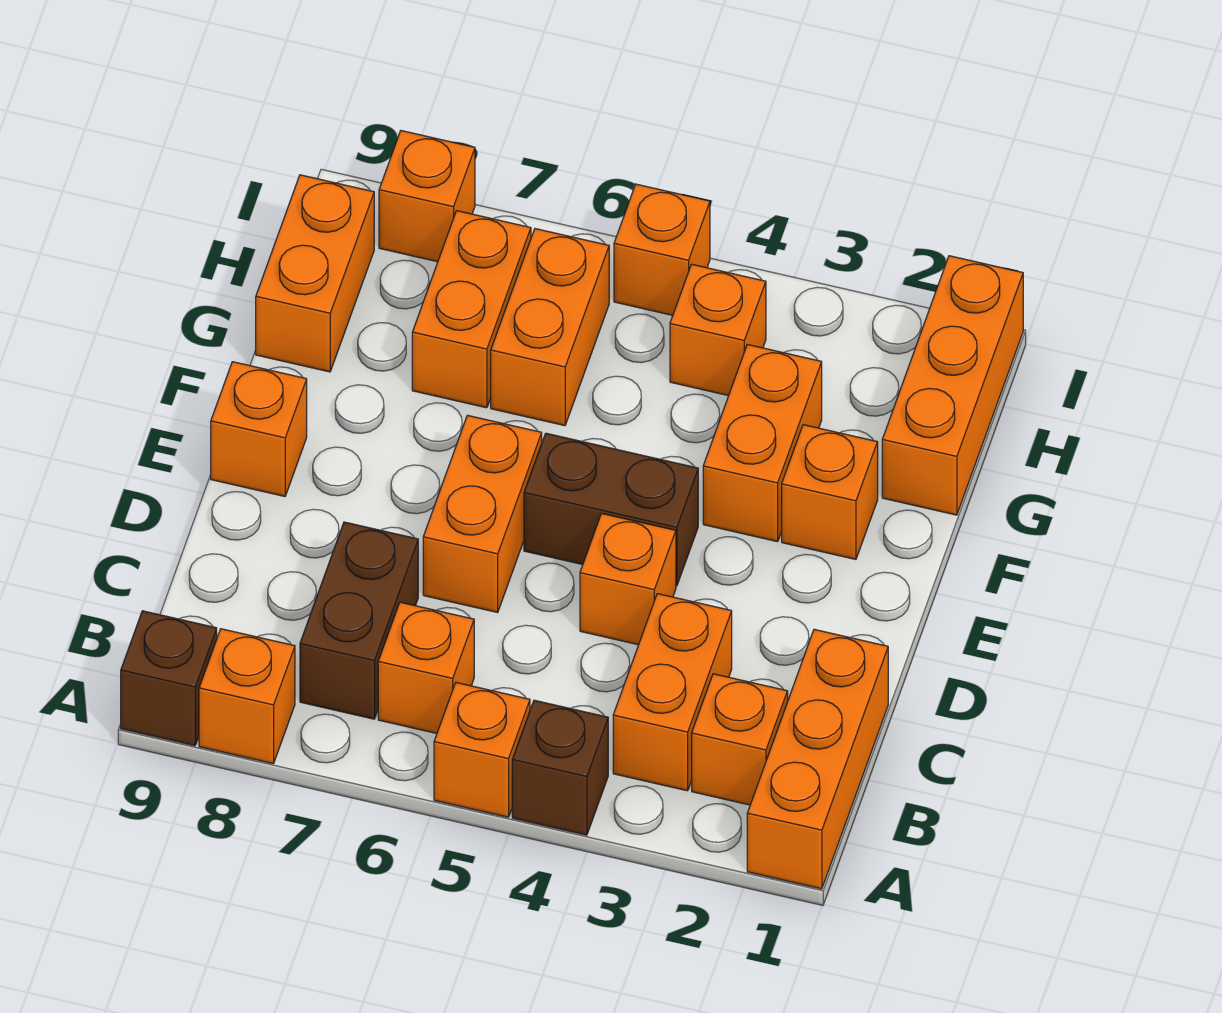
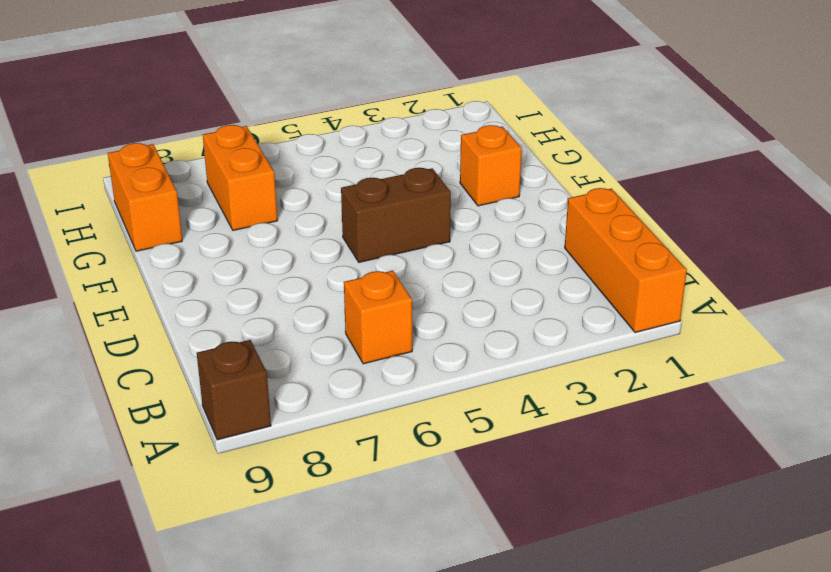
none -> brown 1x1 brick [512,700,608,835]
none -> orange 1x1 brick [434,683,530,817]
none -> orange 1x1 brick [199,629,295,764]

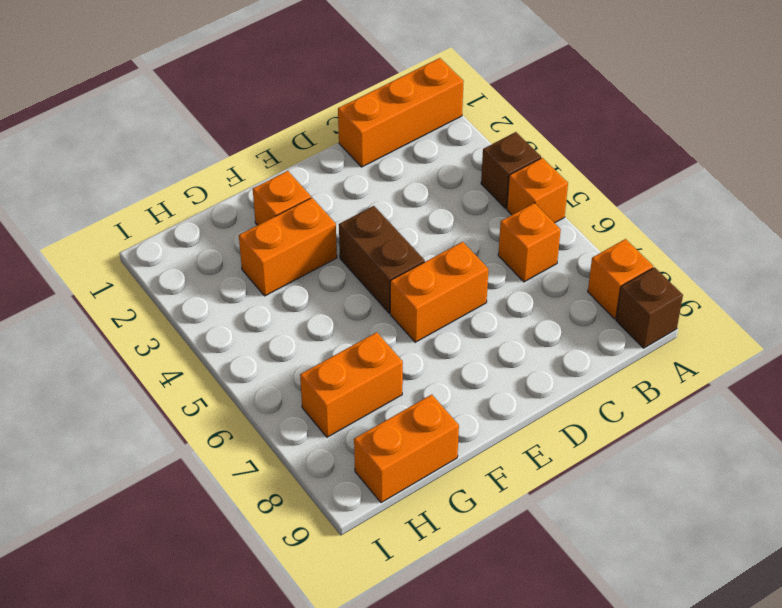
none -> orange 1x1 brick [692,674,788,805]
none -> orange 1x2 brick [613,594,732,791]
none -> brown 1x2 brick [300,522,418,719]

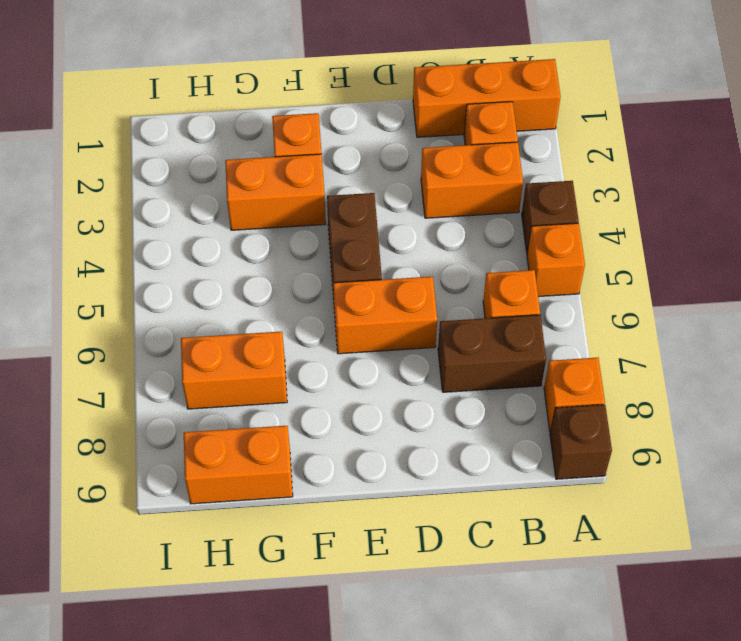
none -> orange 1x1 brick [580,513,676,645]
none -> orange 1x1 brick [211,362,307,496]
none -> orange 1x3 brick [882,256,1023,515]

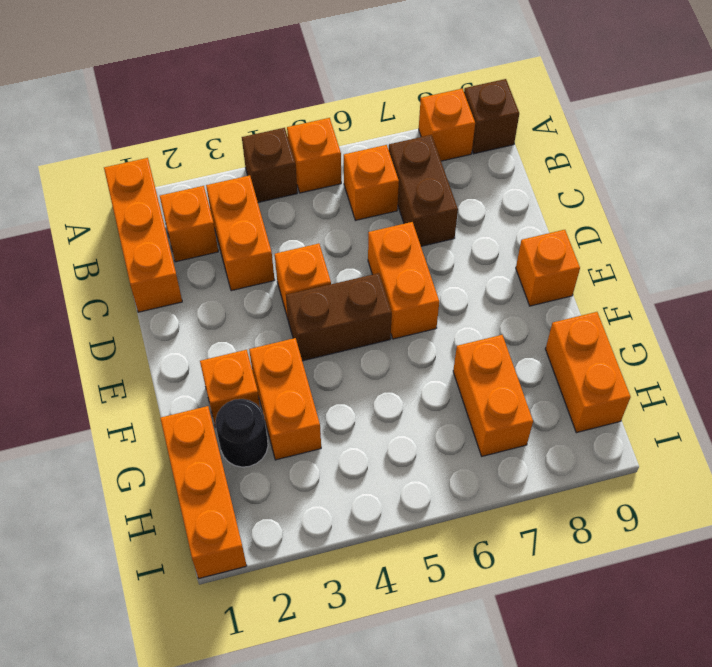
black 1x1 round brick [216,399,268,467] -> none
none -> orange 1x2 brick [491,229,609,426]
none -> orange 1x1 brick [670,264,766,396]
none -> orange 1x1 brick [614,184,710,315]

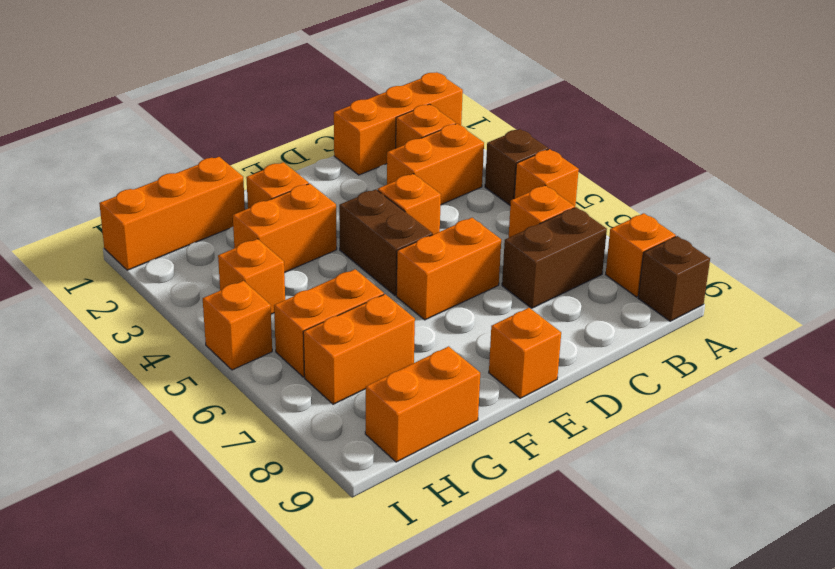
none -> orange 1x1 brick [379,131,475,262]

